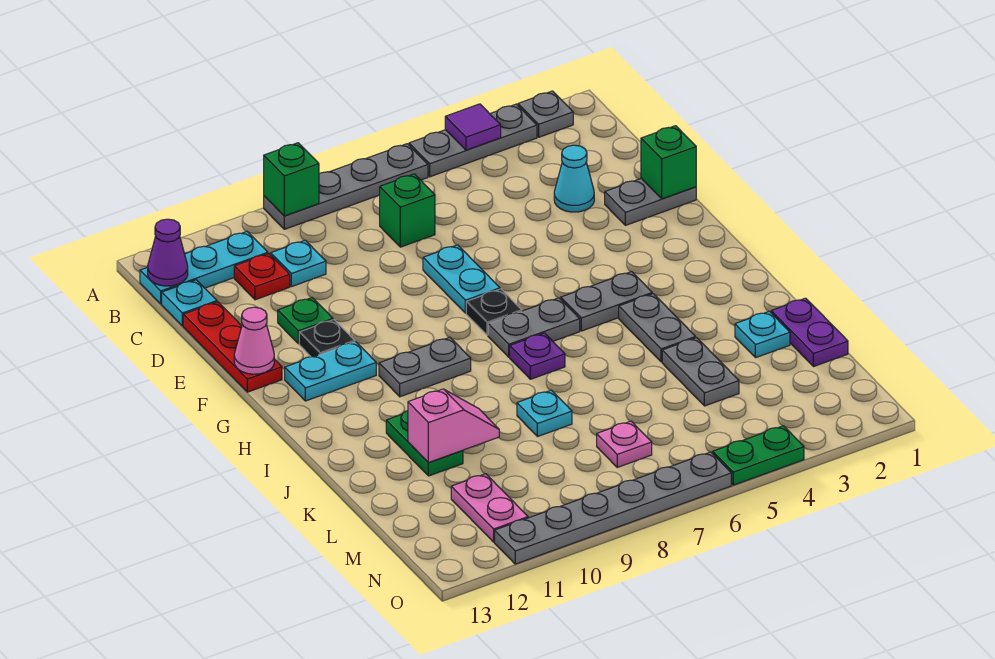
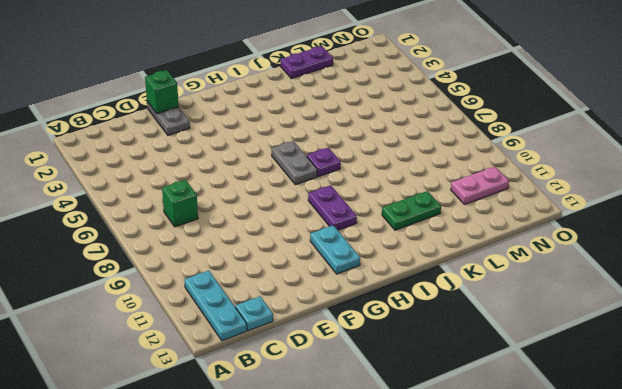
purple 1x2 plate [308,185,357,230] -> grey 1x2 plate [379,337,471,397]
none -> grey 1x1 plate [518,91,573,137]
none -> grey 1x3 plate [409,104,537,177]
none -> grey 1x4 plate [264,144,428,229]
none -> cyan 1x1 plate [271,240,326,287]

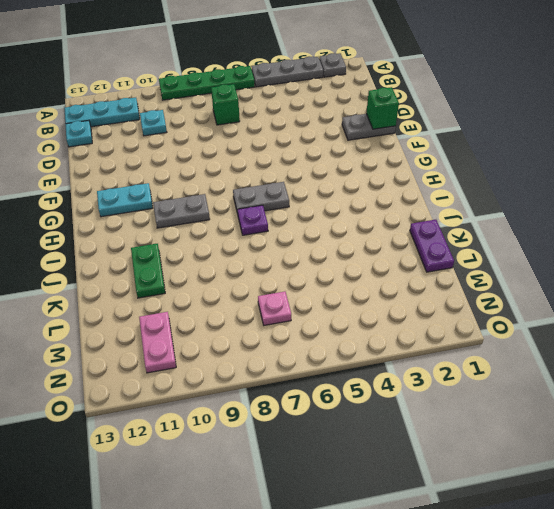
green 1x4 plate [159,66,255,100] -> grey 1x4 plate [264,144,428,229]
none -> red 1x1 plate [234,254,290,300]
none -> cyan 1x1 cone [554,145,594,212]
none -> red 1x3 plate [183,302,282,392]
none -> cyan 1x2 plate [423,245,500,313]

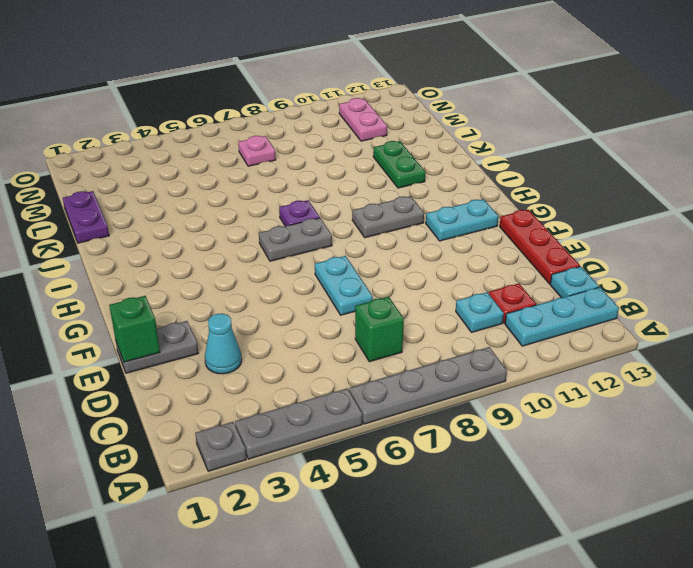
none -> green 1x1 plate [278,298,333,344]
none -> black 1x1 plate [299,320,355,357]
none -> black 1x1 plate [466,289,522,335]
none -> grey 1x2 plate [561,272,652,331]

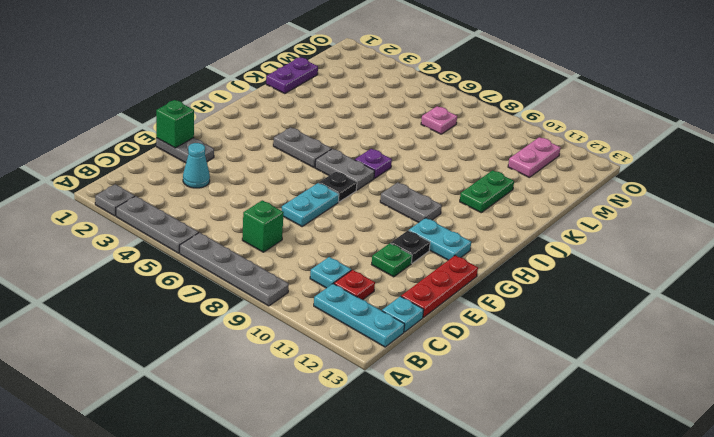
none -> grey 1x2 plate [619,294,696,362]
none -> cyan 1x1 plate [735,311,790,358]
none -> grey 1x2 plate [662,338,739,406]
none -> cyan 1x1 plate [517,390,572,437]

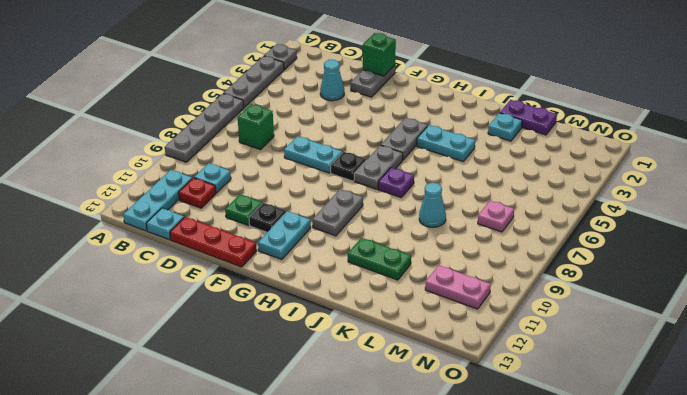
cyan 1x2 plate [417,125,475,161] -> grey 1x2 plate [619,294,696,362]
cyan 1x1 cone [419,183,446,227] -> cyan 1x1 plate [517,390,572,437]
none -> grey 1x2 plate [662,338,739,406]
none -> green 1x2 plate [712,426,804,485]
none -> grey 1x6 plate [495,452,731,564]
none -> purple 1x1 tile [445,104,501,150]

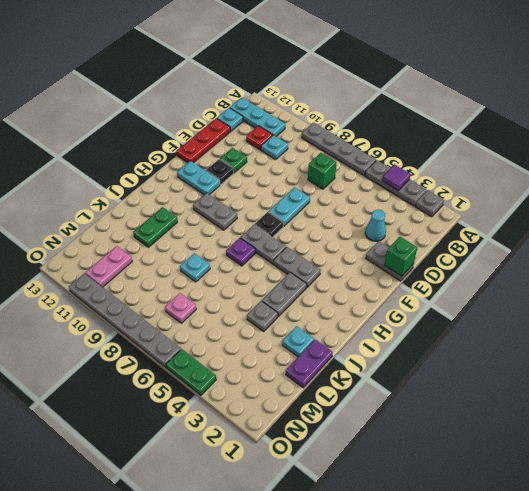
grey 1x1 plate [247,301,278,331] -> grey 1x2 plate [662,338,739,406]
none -> green 1x1 brick [264,143,319,216]
none -> purple 1x1 cone [148,219,188,286]
none -> pink 1x1 cone [234,307,274,374]
none -> pink 1x2 slope [408,389,499,463]

